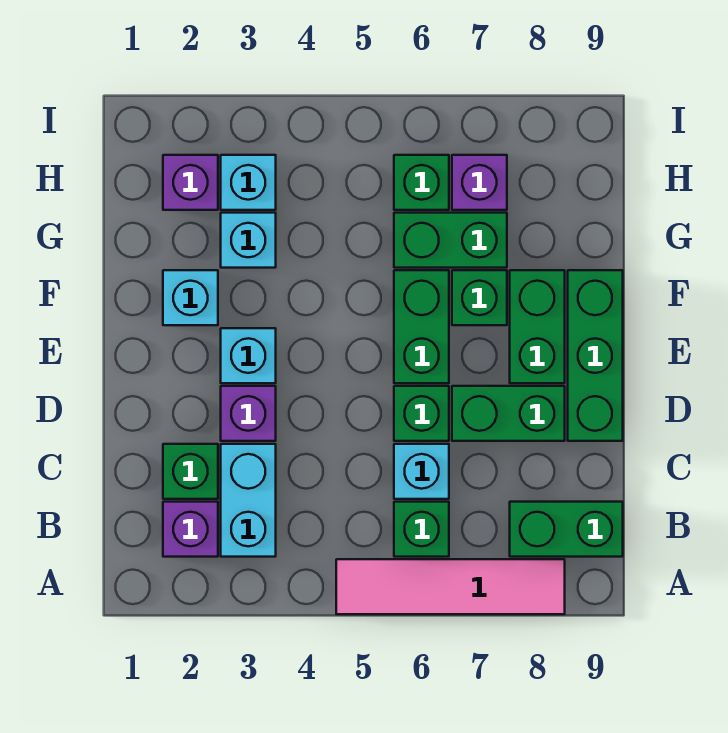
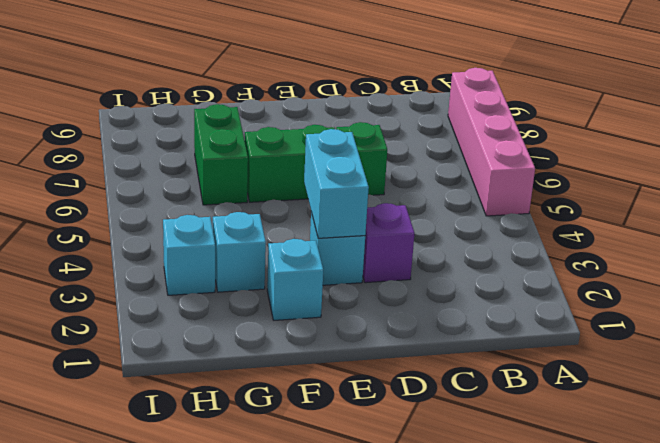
pink 1x4 brick [448,68,535,216] -> pink 1x4 tile [336,559,565,614]
cyan 1x2 brick [304,129,369,238] -> cyan 1x2 brick turned to [221,444,276,557]
none -> purple 1x1 brick [163,502,218,557]
none -> green 1x1 brick [394,502,449,557]
none -> green 1x2 brick [510,502,623,557]

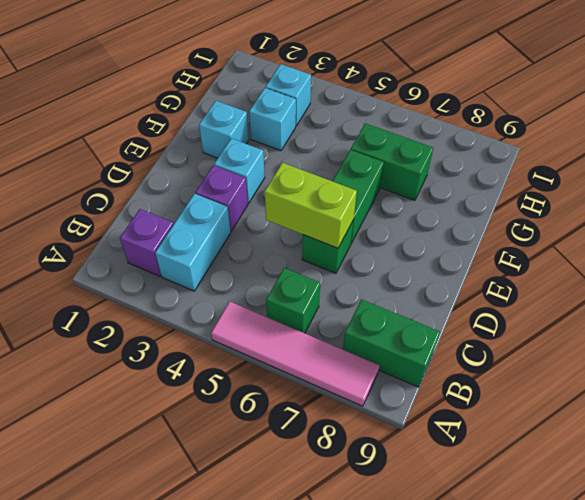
lime 1x2 brick [265,163,357,248] -> none
none -> green 1x1 brick [163,444,218,499]
none -> cyan 1x1 brick [394,444,449,499]
none -> green 1x2 brick [452,386,565,441]

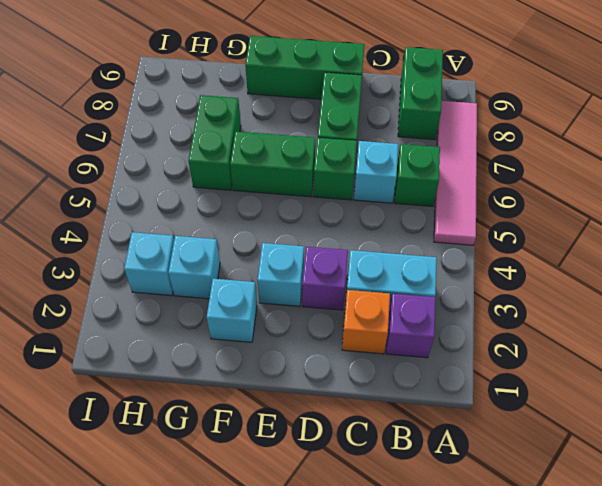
orange 1x1 brick [342,290,390,354] -> green 1x1 brick [163,444,218,499]
none -> green 1x2 brick [510,270,565,383]
none -> green 1x1 brick [452,270,507,325]
none -> purple 1x1 brick [163,155,218,210]

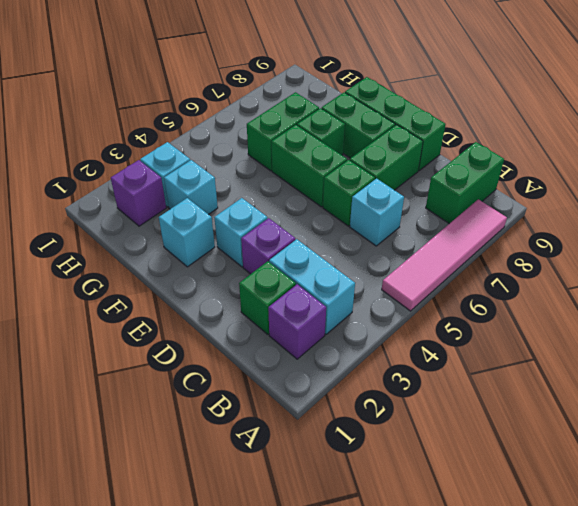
none -> green 1x1 brick [394,502,449,557]
none -> green 1x1 brick [394,155,449,210]
none -> purple 1x1 brick [452,155,507,210]

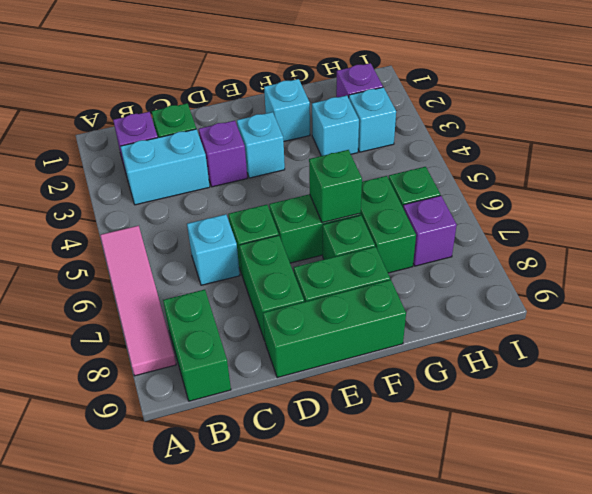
green 1x1 brick [309,150,362,223] -> green 1x1 brick moved to [394,502,449,557]

